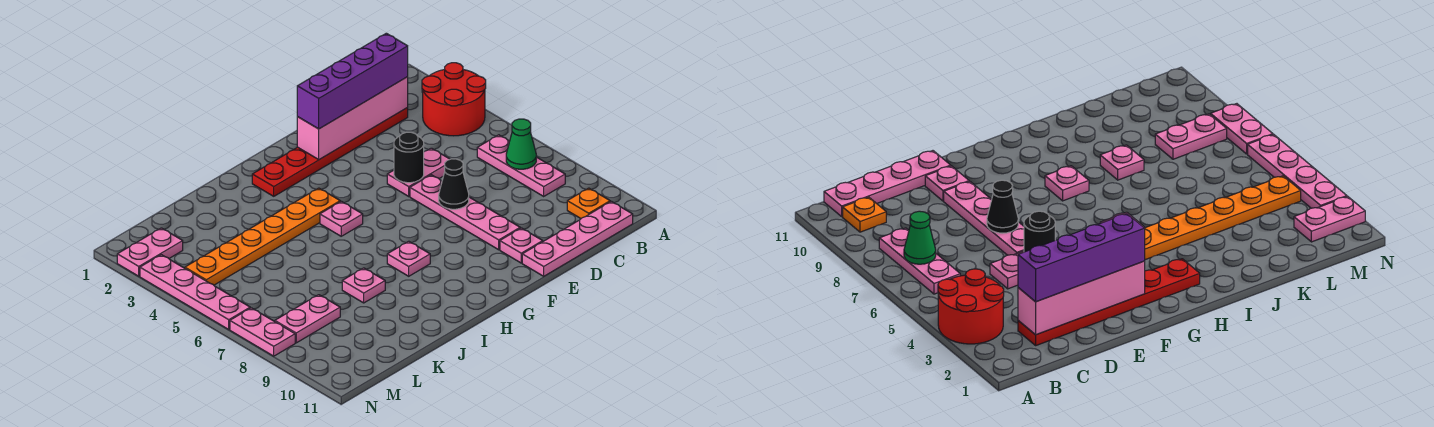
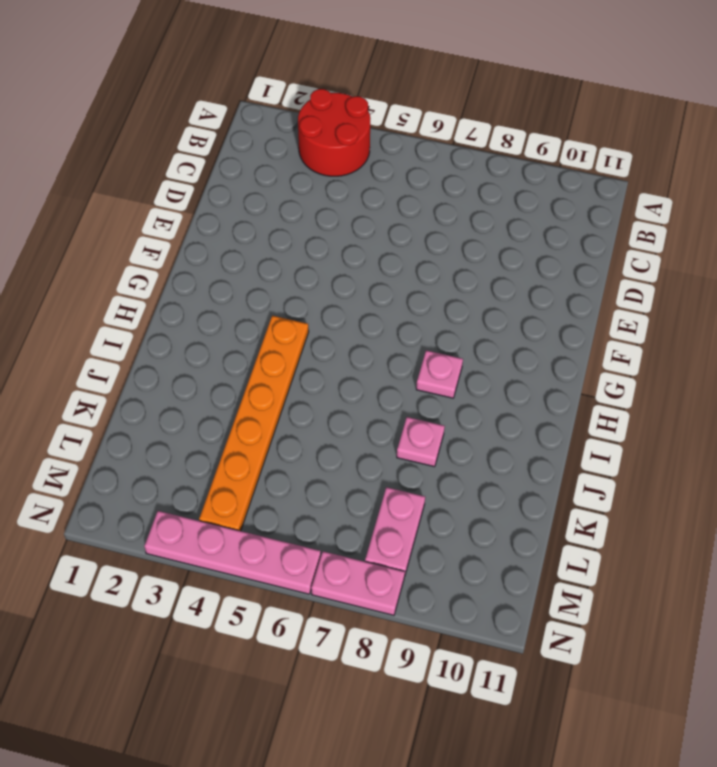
none -> pink 1x3 plate [477,135,565,196]
none -> orange 1x1 plate [567,188,610,218]
none -> pink 1x4 plate [522,201,633,276]

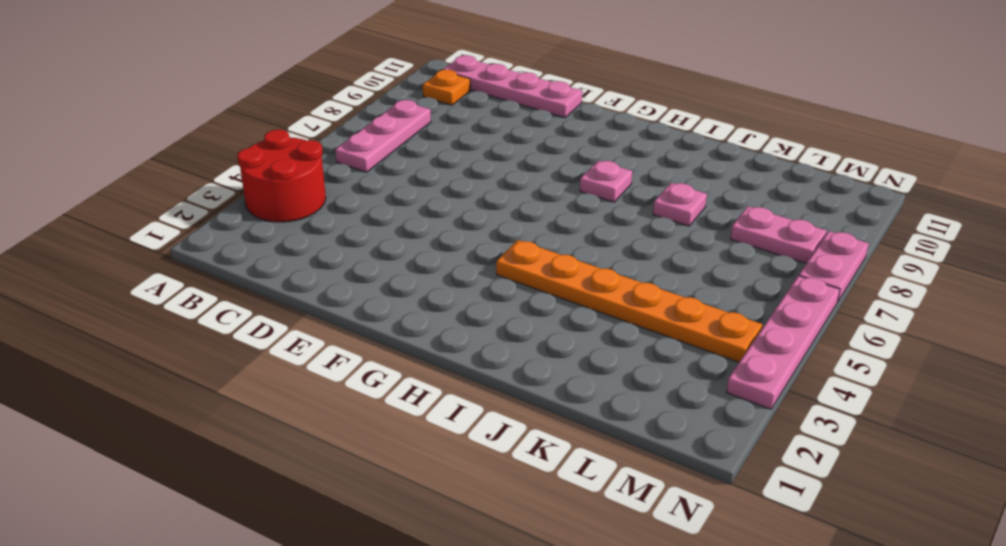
none -> red 1x6 plate [252,108,408,196]
none -> pink 1x2 plate [387,148,450,196]
none -> pink 1x4 plate [410,175,520,250]

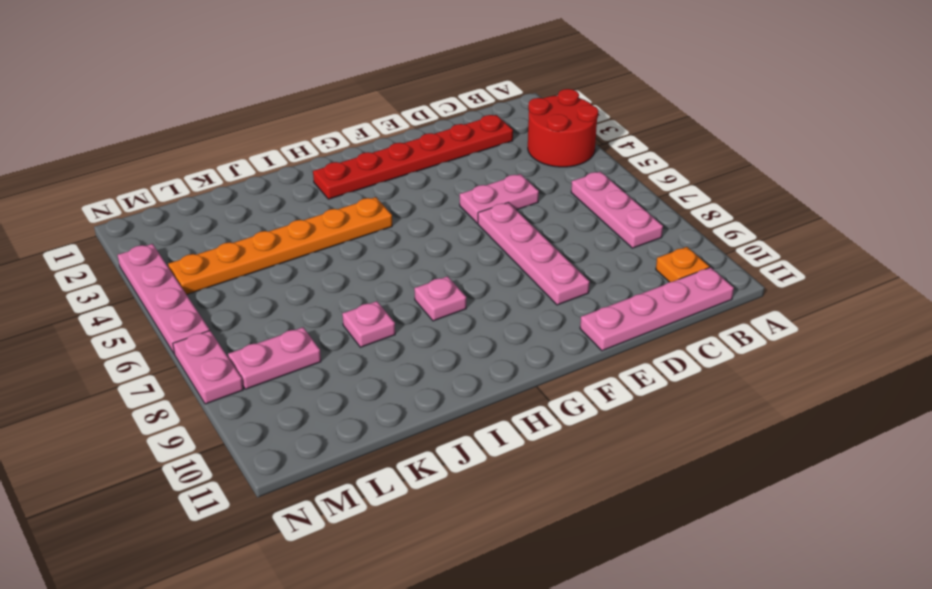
none -> pink 1x1 plate [500,228,543,263]
none -> pink 1x1 plate [320,201,363,236]
none -> pink 1x2 plate [117,228,183,276]

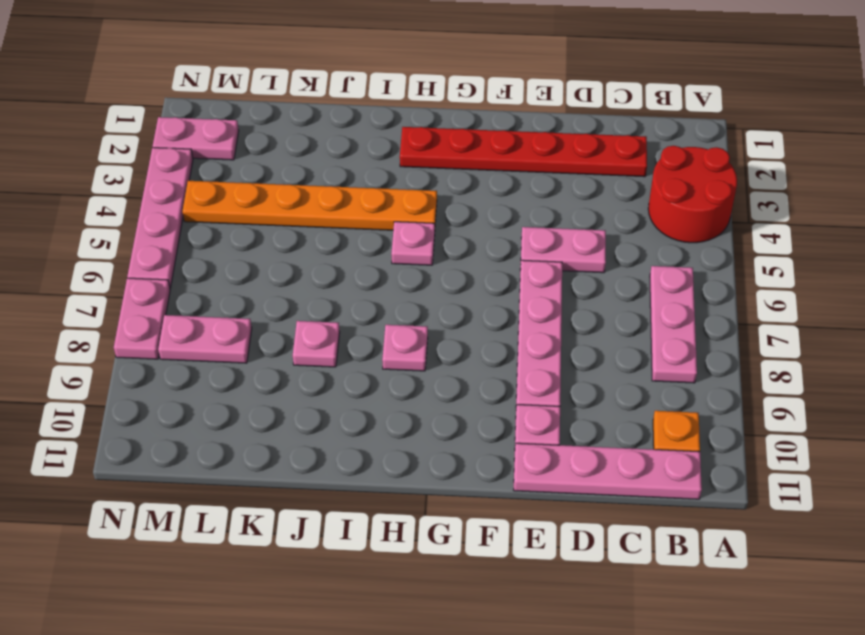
none -> green 1x1 cone [506,119,536,169]
none -> pink 1x4 brick [297,77,408,160]
none -> black 1x1 round brick [394,132,424,183]

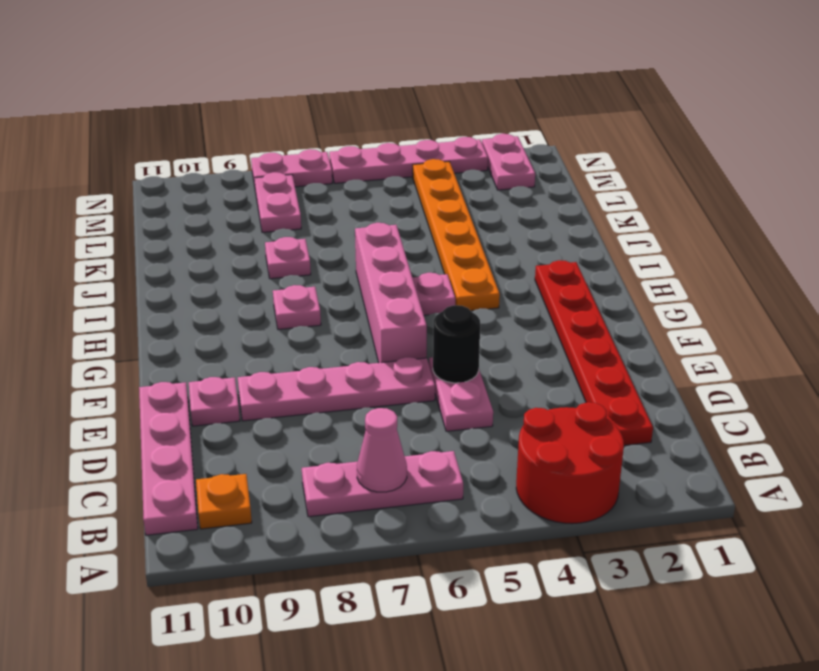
pink 1x1 cone [357,408,407,492] -> green 1x1 cone [506,119,536,169]
pink 1x4 brick [355,223,427,363] -> pink 1x4 brick moved to [297,77,408,160]
none -> black 1x1 cone [439,159,469,209]
none -> purple 1x4 brick [297,33,408,129]

